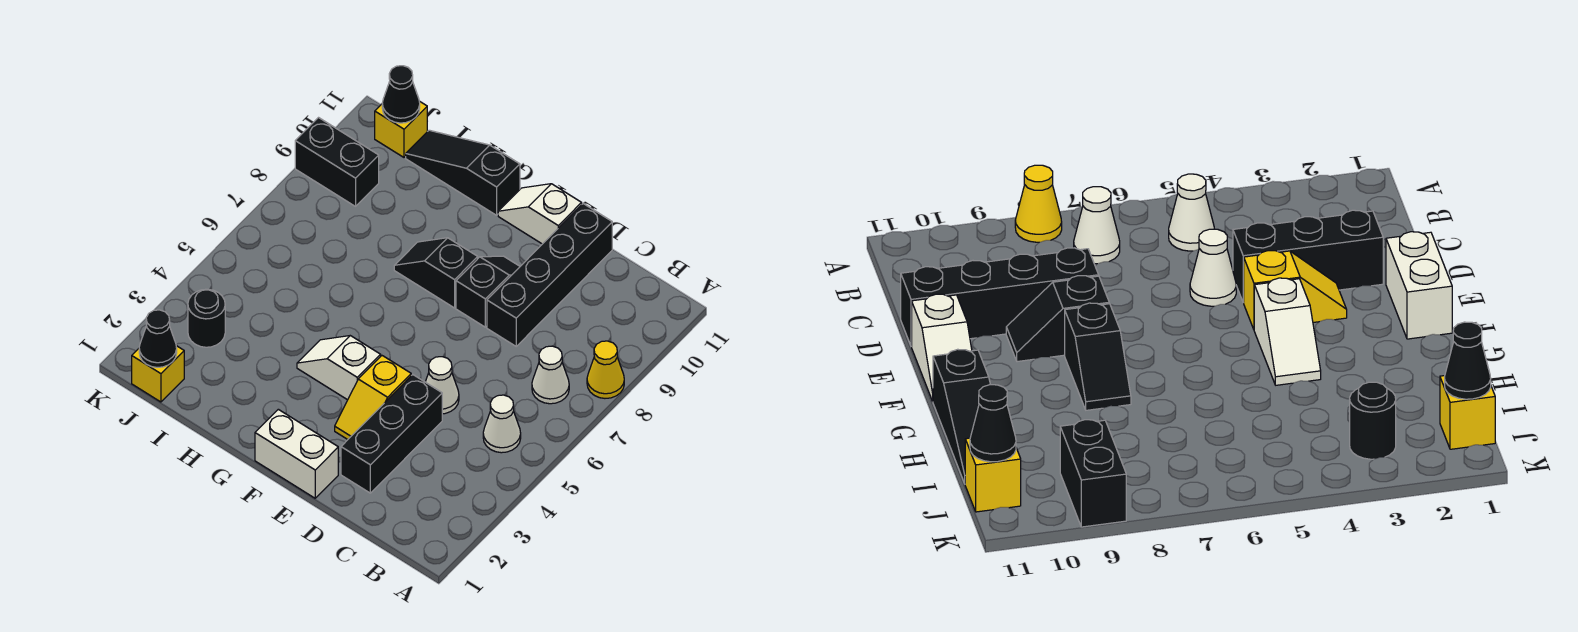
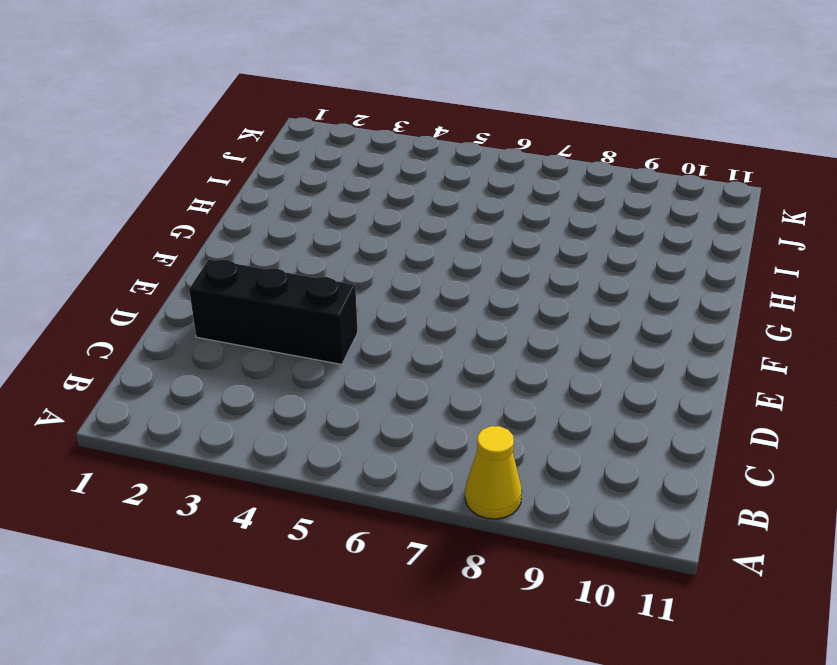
none -> white 1x1 cone [483,395,521,453]
none -> white 1x1 cone [532,346,569,404]
none -> white 1x1 cone [426,357,459,414]

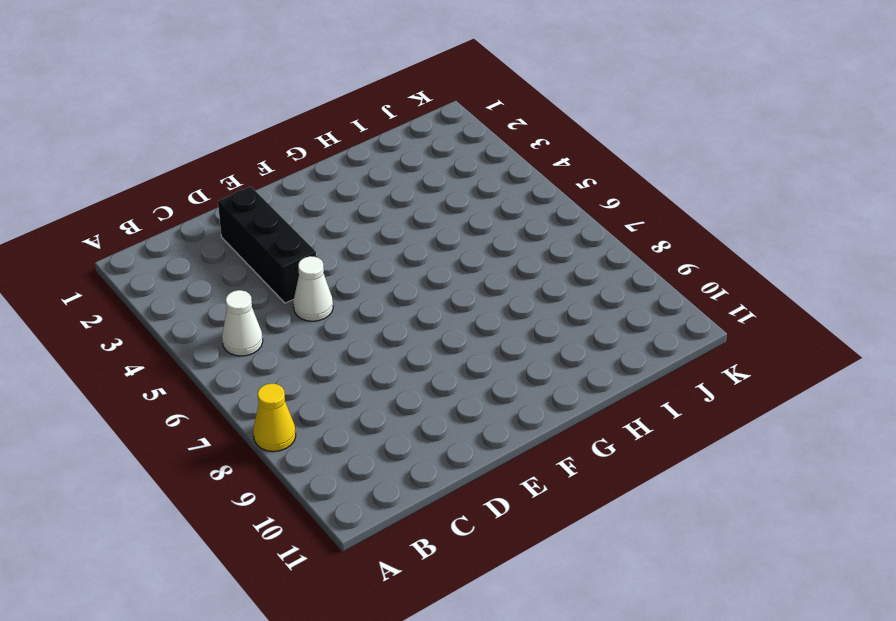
none -> white 1x1 cone [532,346,569,404]
none -> black 1x4 brick [487,204,612,346]
none -> white 1x2 brick [255,409,338,498]

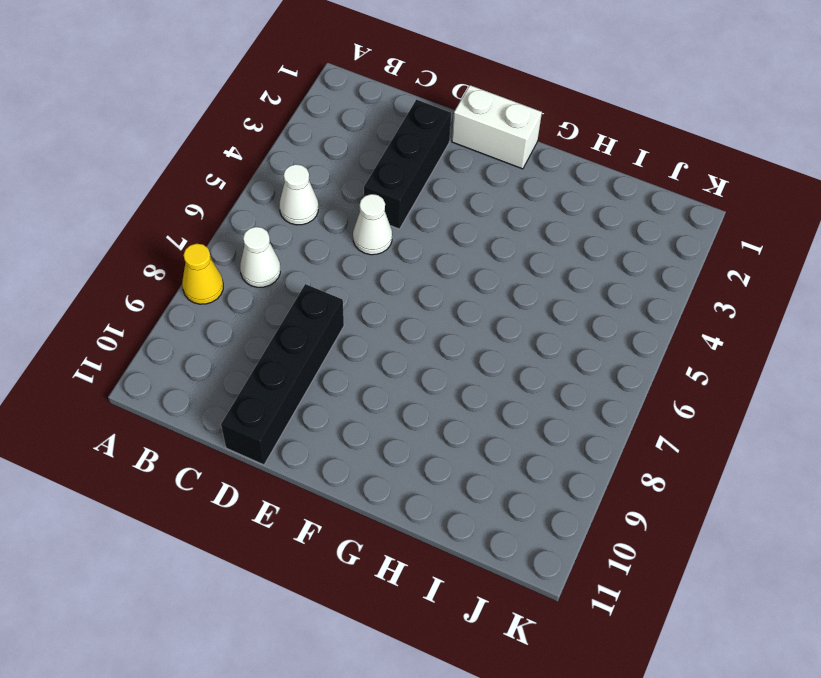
none -> yellow 1x2 slope [335,356,411,439]
none -> black 1x2 slope [456,256,520,327]
none -> white 1x2 slope [498,184,582,244]

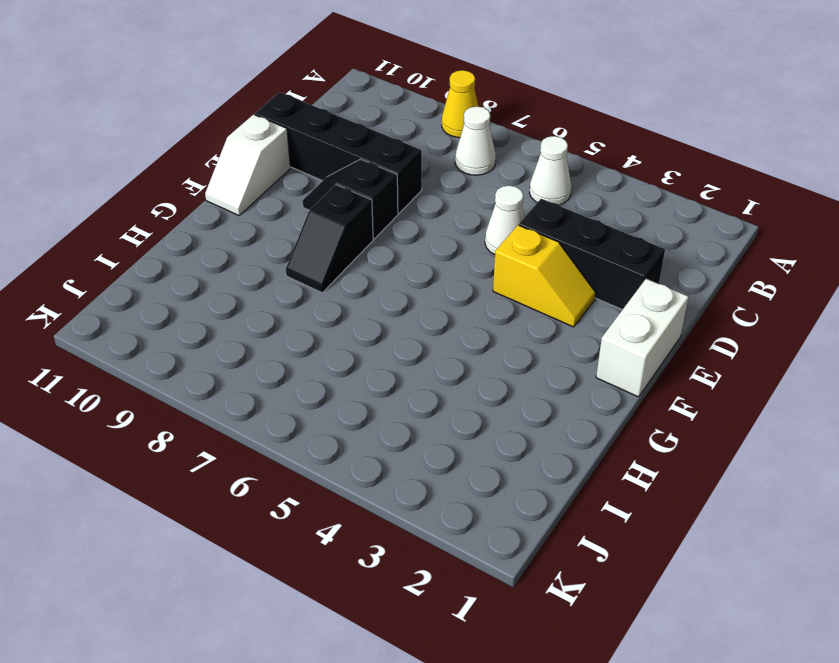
none -> white 1x2 slope [297,336,381,400]
none -> black 1x3 slope [406,130,520,215]
none -> yellow 1x1 brick [132,346,184,402]

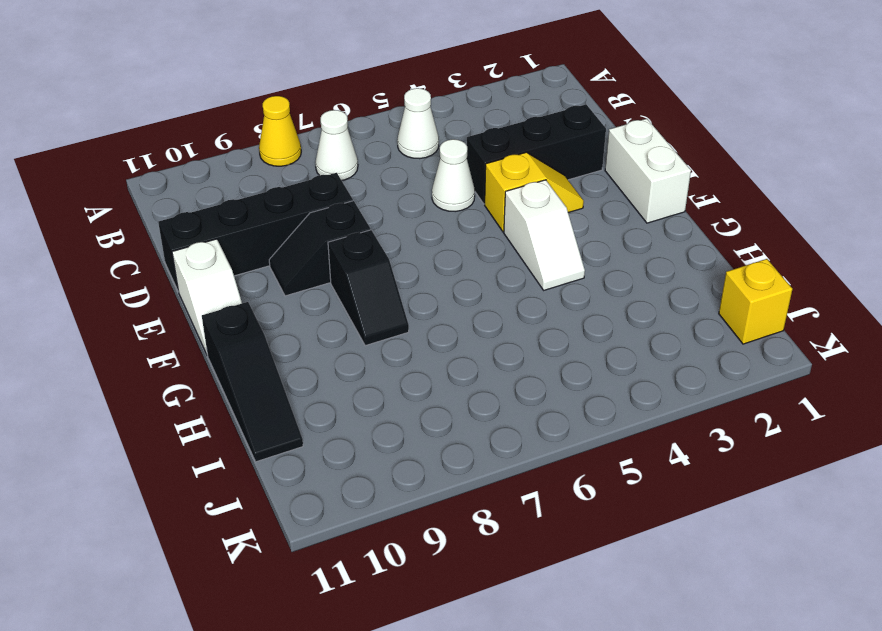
none -> black 1x1 round brick [188,289,225,347]
none -> black 1x2 brick [295,118,379,206]
none -> yellow 1x1 brick [375,101,427,157]

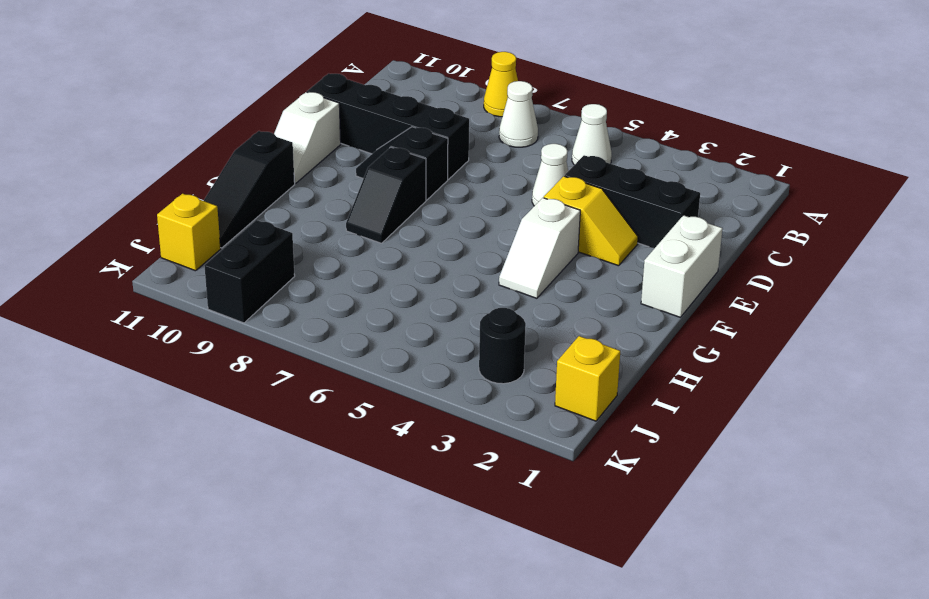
none -> black 1x1 cone [139,310,177,367]
none -> black 1x1 cone [382,66,420,123]

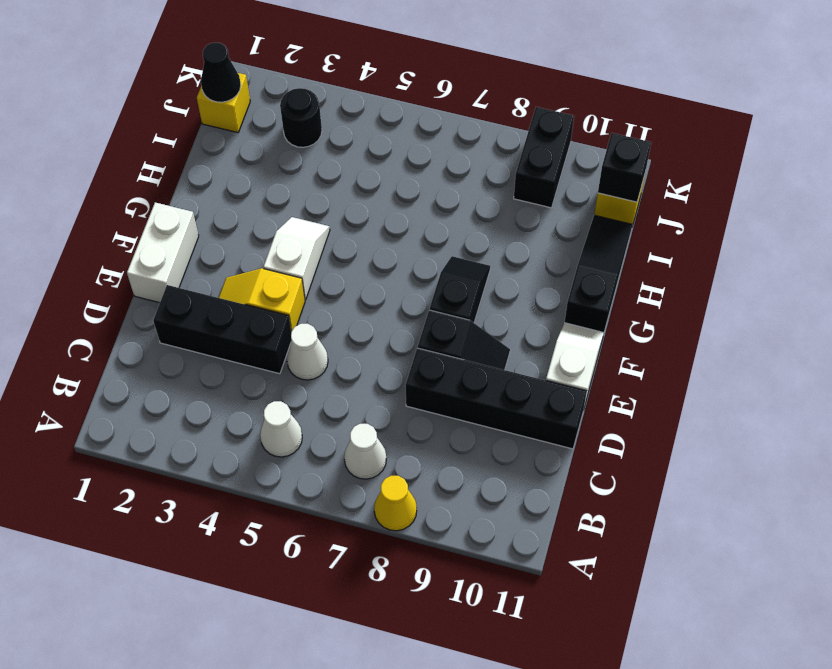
black 1x1 brick [598,133,651,202] -> black 1x1 cone [382,66,420,123]

